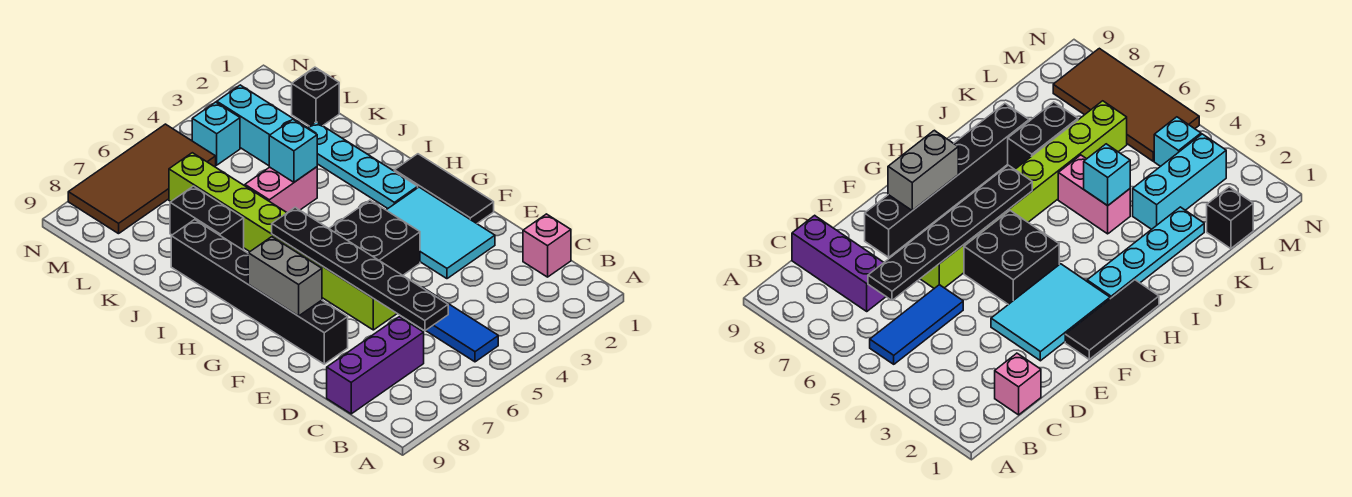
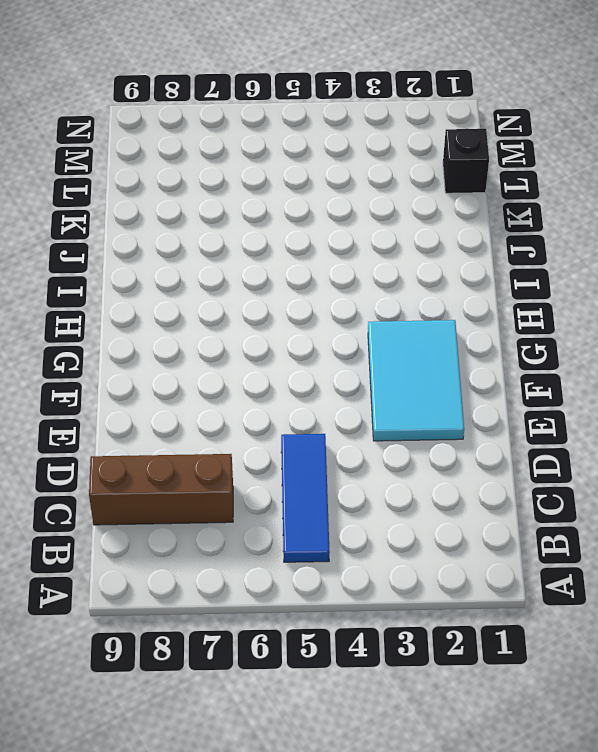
brown 1x3 brick [89,454,233,525] -> purple 1x3 brick [327,317,424,414]
none -> pink 1x1 brick [523,214,571,277]
none -> lime 1x8 brick [169,153,397,330]
none -> black 1x6 brick [171,220,348,364]

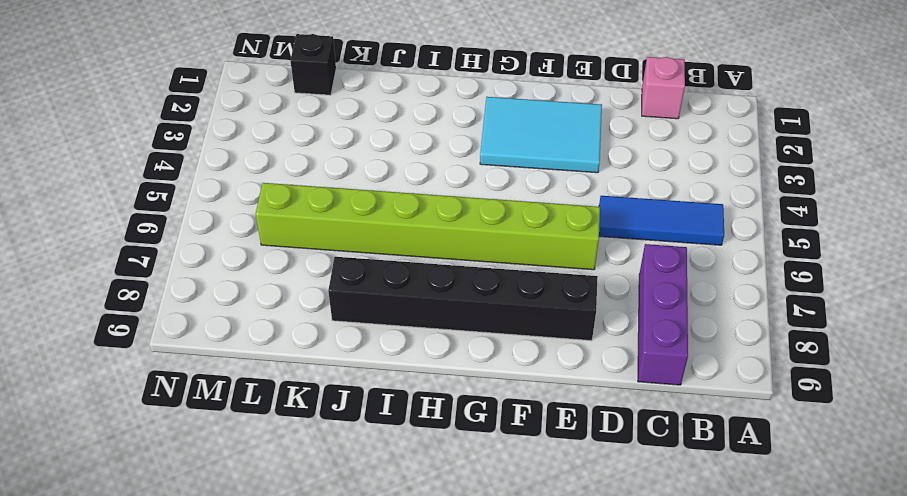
none -> black 1x3 tile [394,154,494,223]
none -> black 2x2 brick [329,200,420,275]
none -> cyan 1x4 plate [308,122,418,208]

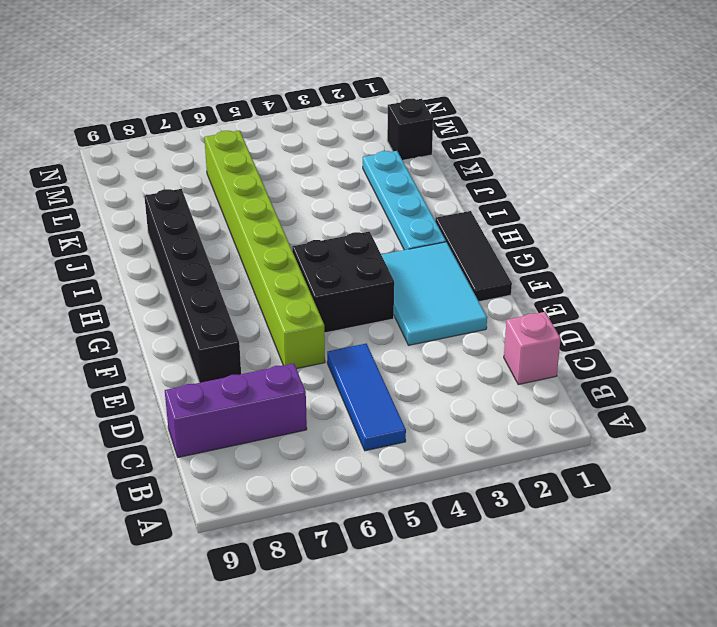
none -> pink 1x2 brick [245,167,317,213]
none -> black 1x2 brick [170,186,244,250]
none -> cyan 1x3 brick [217,85,316,166]

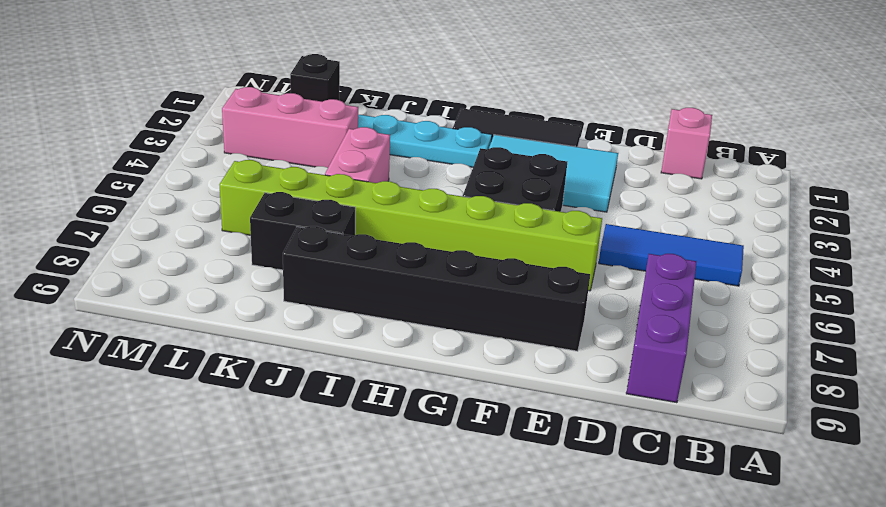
pink 1x3 brick [222,87,358,167] -> cyan 1x3 brick [217,85,316,166]
none -> cyan 1x1 brick [192,102,240,165]
none -> brown 2x4 tile [68,124,216,234]
none -> black 1x6 plate [272,207,448,331]

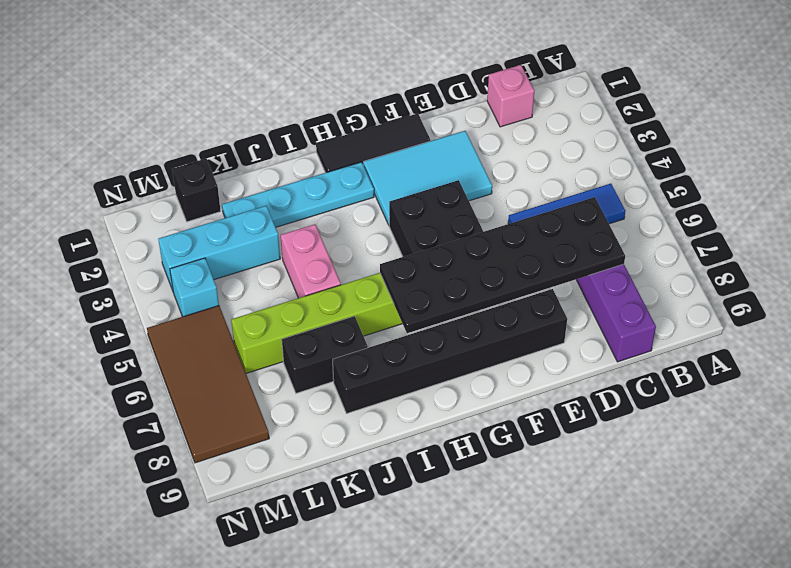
black 2x6 plate [380,197,625,333] -> black 1x6 plate [272,207,448,331]
none -> grey 1x2 brick [248,237,322,316]
none -> cyan 1x1 brick [269,119,317,182]

